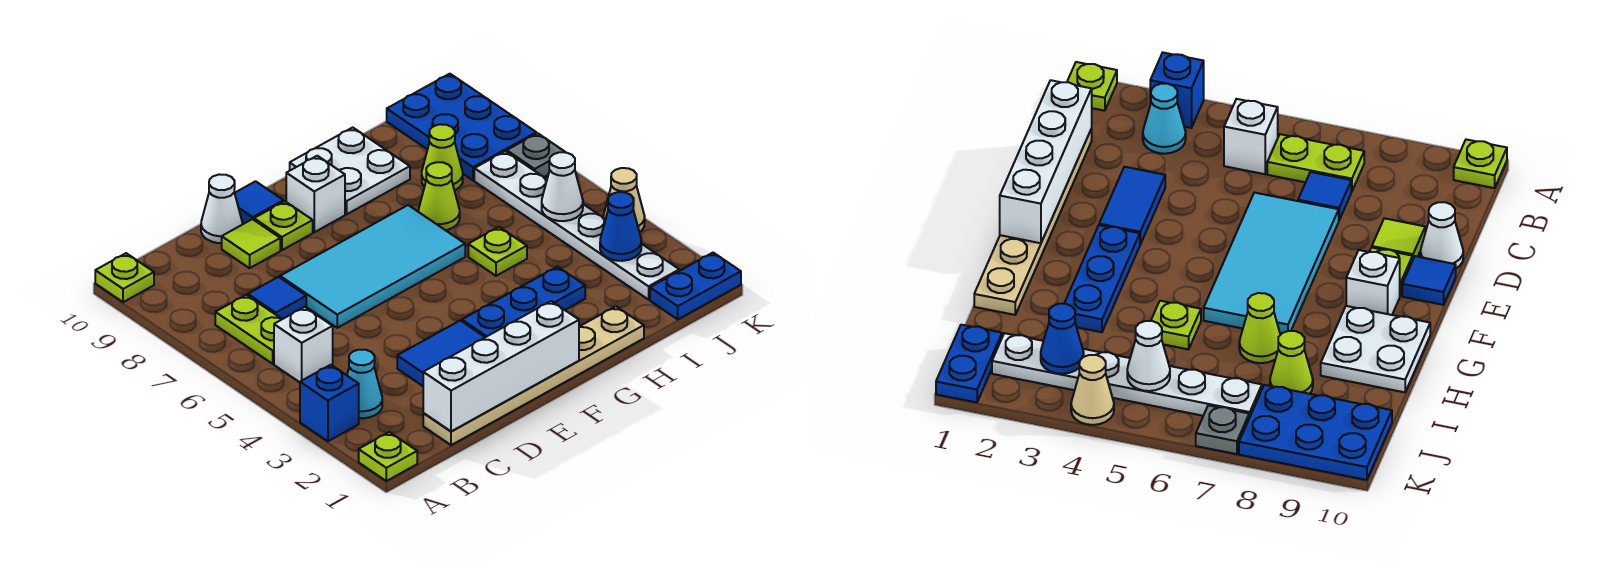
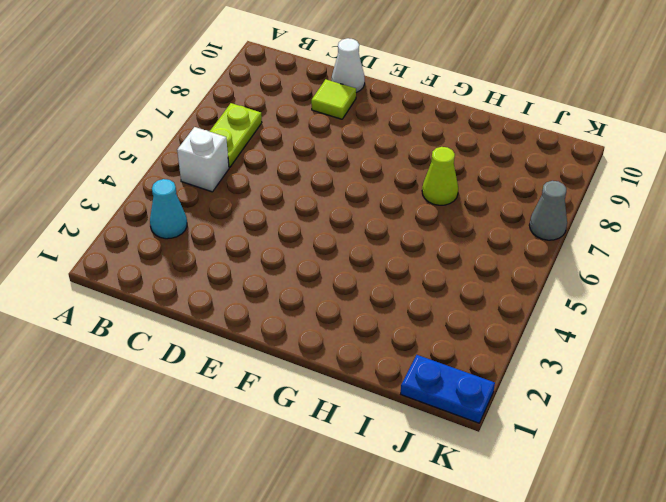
grey 1x1 cone [529,181,567,240] -> grey 1x1 plate [507,133,565,177]
none -> lime 1x1 plate [359,432,417,481]
none -> blue 1x1 brick [300,365,359,441]
none -> lime 1x1 plate [95,253,154,302]

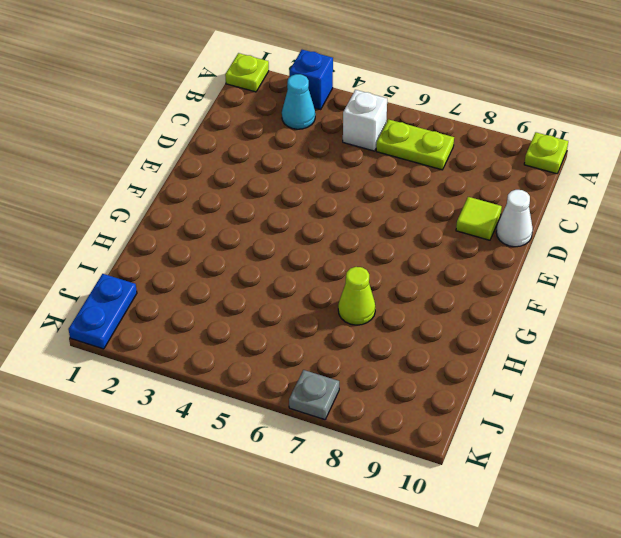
none -> tan 1x6 plate [423,307,644,445]
none -> blue 1x1 tile [248,277,306,319]
none -> blue 1x2 tile [397,320,485,386]

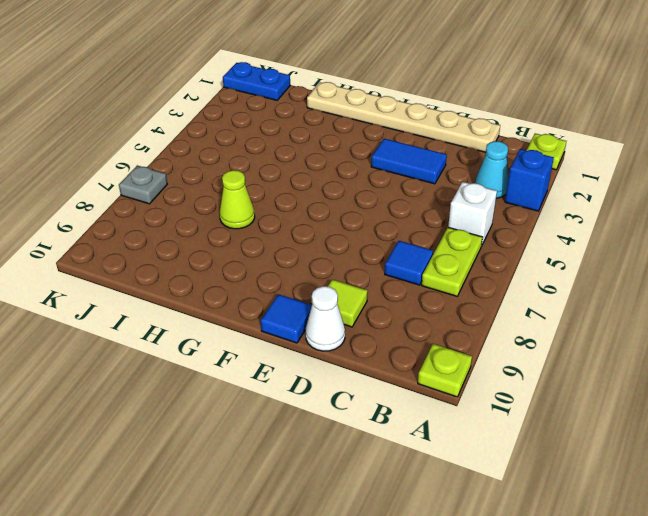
none -> cyan 2x4 tile [280,205,465,328]
none -> lime 1x1 plate [254,201,313,250]
none -> blue 1x3 plate [462,267,585,337]

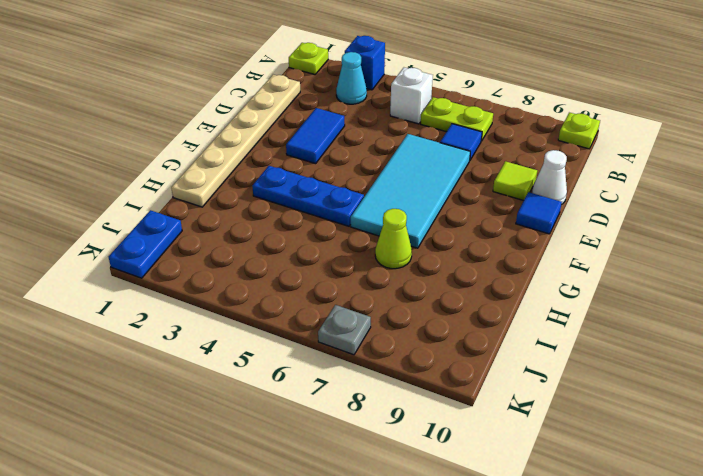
blue 1x3 plate [252,166,364,226] -> blue 1x3 plate turned to [462,267,585,337]
none -> lime 1x1 plate [254,201,313,250]
none -> white 1x1 brick [286,156,345,232]
none -> white 2x2 plate [290,127,410,214]

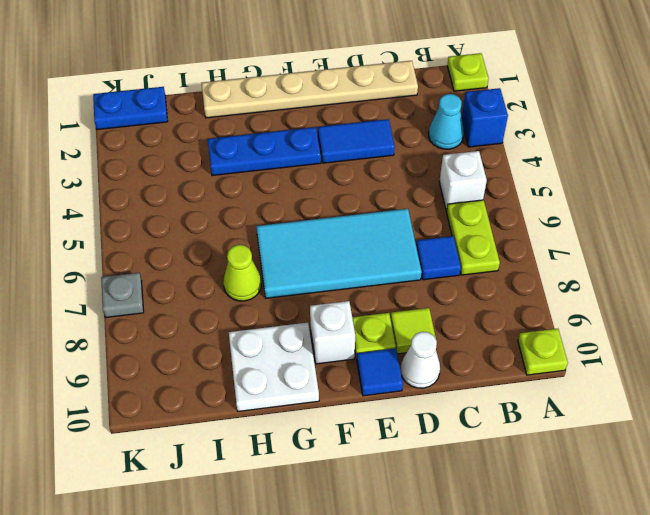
none -> lime 1x1 plate [468,227,527,276]
none -> lime 1x1 cone [422,124,463,190]
none -> white 1x6 plate [474,151,679,300]

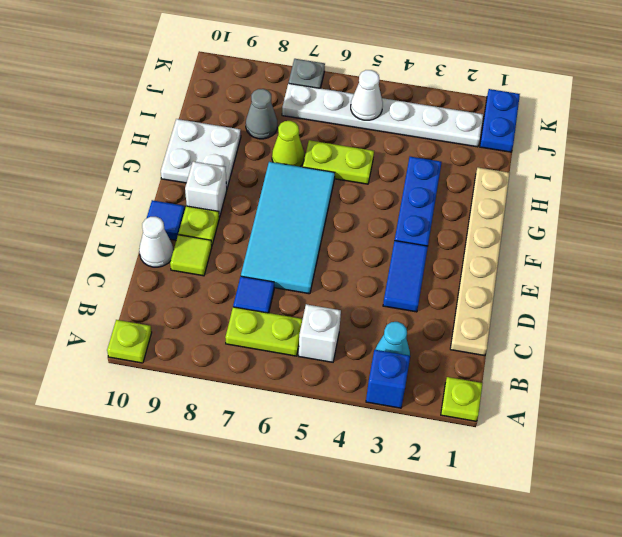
lime 1x2 plate [303,140,374,184] -> lime 1x1 plate [468,227,527,276]
grey 1x1 cone [246,89,277,139] -> lime 1x1 cone [422,124,463,190]
none -> blue 2x3 plate [387,74,536,180]
none -> tan 1x1 cone [603,168,645,232]
none -> white 1x4 brick [423,301,579,432]

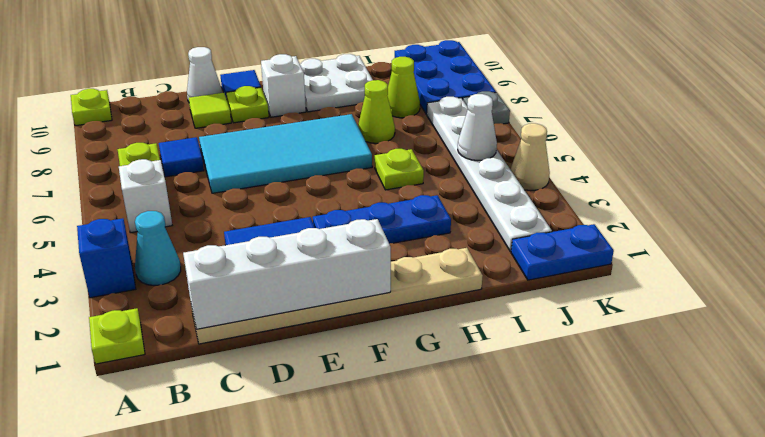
none -> blue 1x1 cone [600,192,641,261]

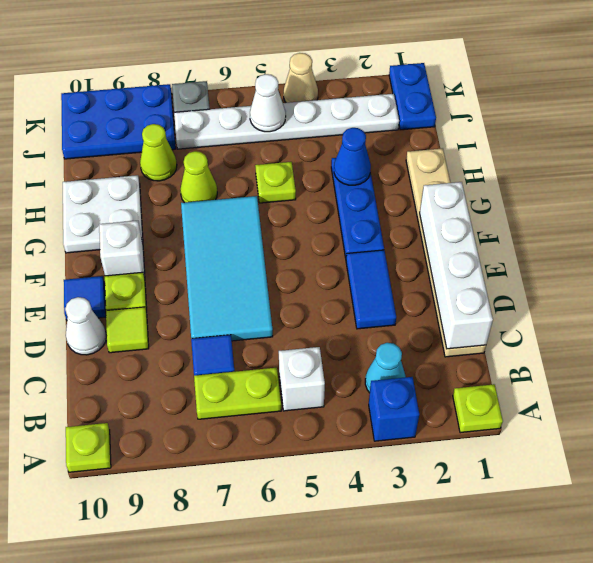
blue 1x1 cone [334,128,371,185] -> blue 1x1 cone moved to [600,192,641,261]

